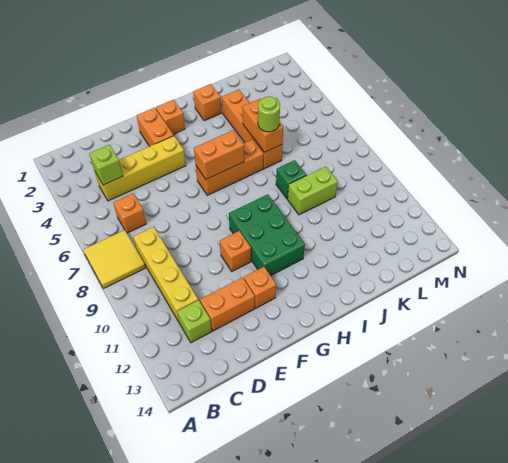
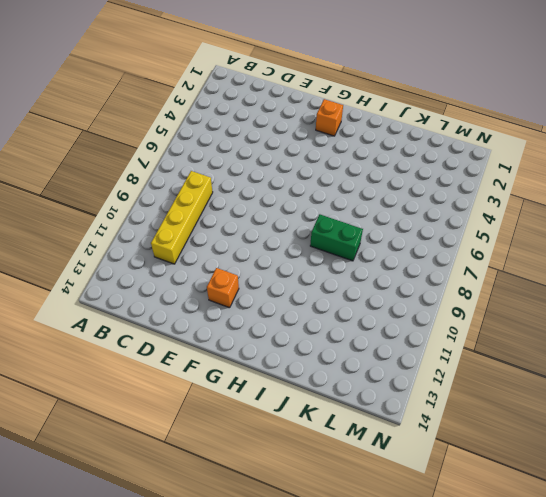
green 1x2 brick [310,214,363,261] -> green 1x1 brick [276,160,306,199]
none -> yellow 2x2 tile [83,230,146,289]
none -> yellow 1x4 brick [95,136,186,201]
none -> orange 1x1 brick [113,194,146,233]

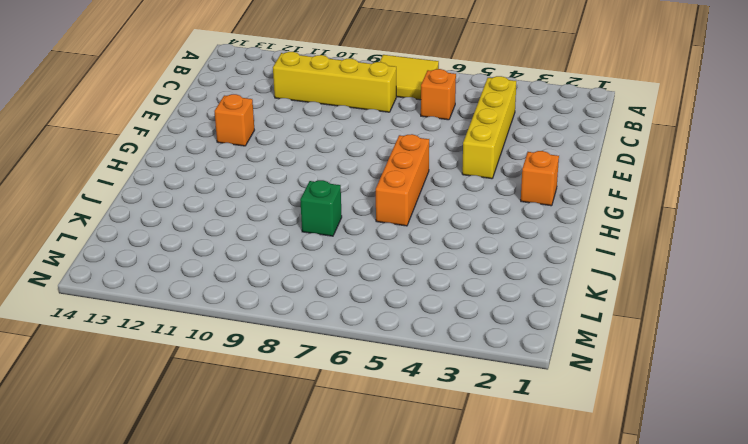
none -> lime 1x1 brick [177,300,212,343]
none -> orange 1x2 brick [200,278,255,331]
none -> orange 1x2 brick [137,108,174,146]

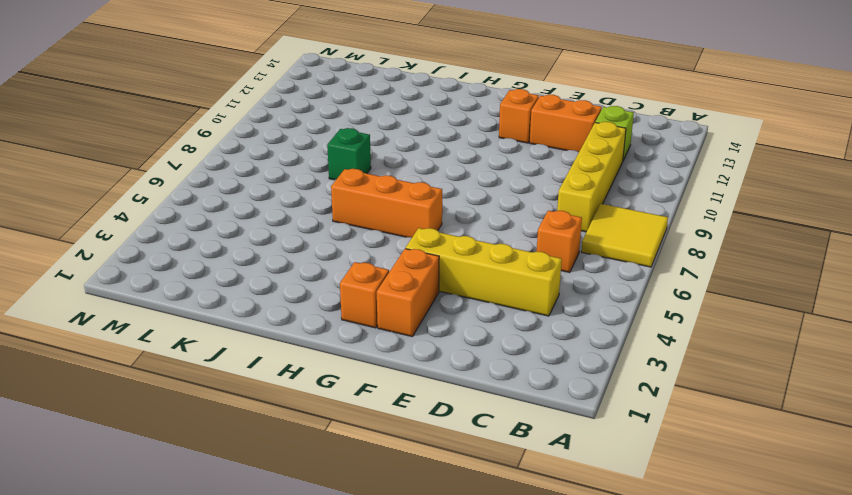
none -> orange 1x1 brick [220,231,251,271]
none -> green 2x3 brick [229,194,305,276]
none -> orange 1x1 brick [193,84,221,121]

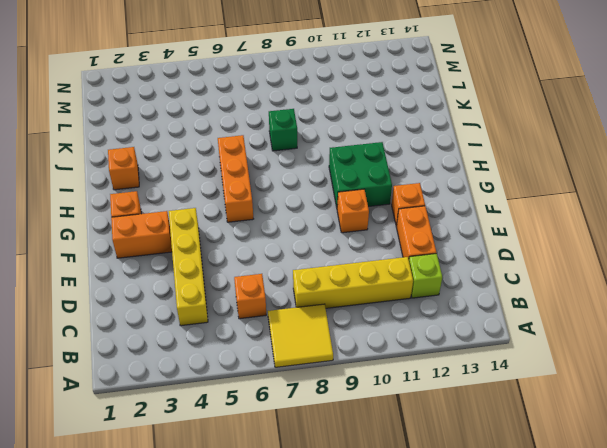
green 2x2 brick [329,142,392,207] -> green 2x3 brick [229,194,305,276]
none -> orange 1x4 brick [222,90,282,169]
none -> lime 1x2 brick [288,167,338,215]
none -> lime 1x1 brick [89,145,123,185]

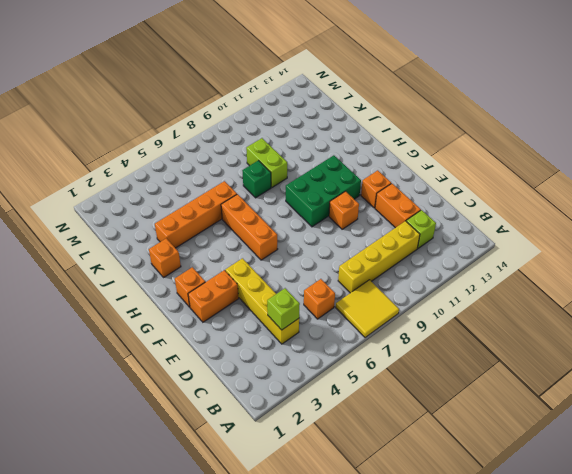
none -> orange 1x2 brick [194,130,244,179]
none -> orange 1x2 brick [242,99,283,152]
none -> lime 1x1 round brick [258,96,280,132]

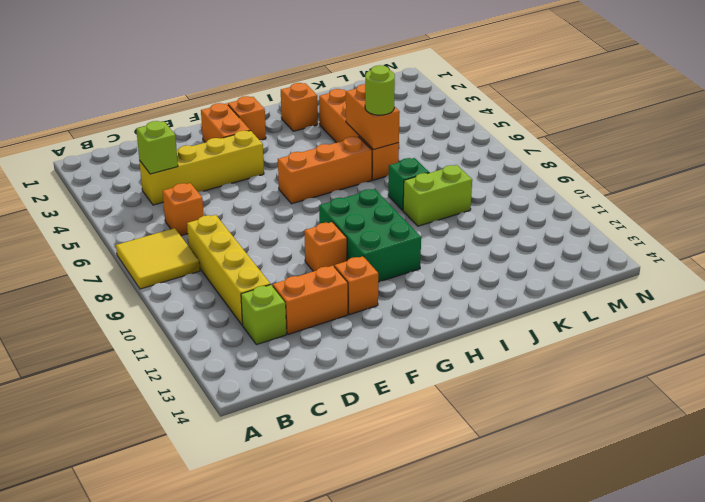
none -> orange 1x2 brick [194,130,244,179]

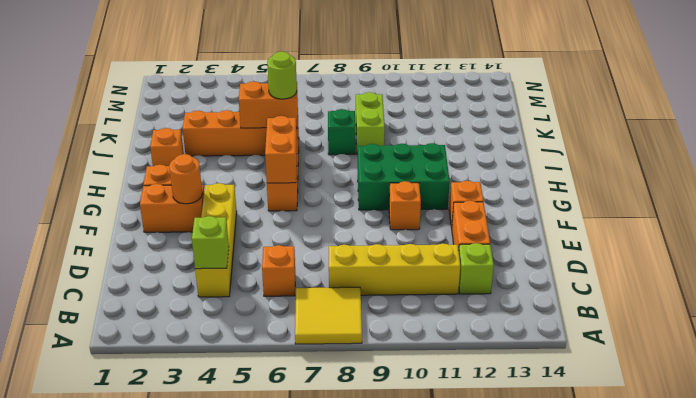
orange 1x1 round brick [169,154,202,204] -> none

